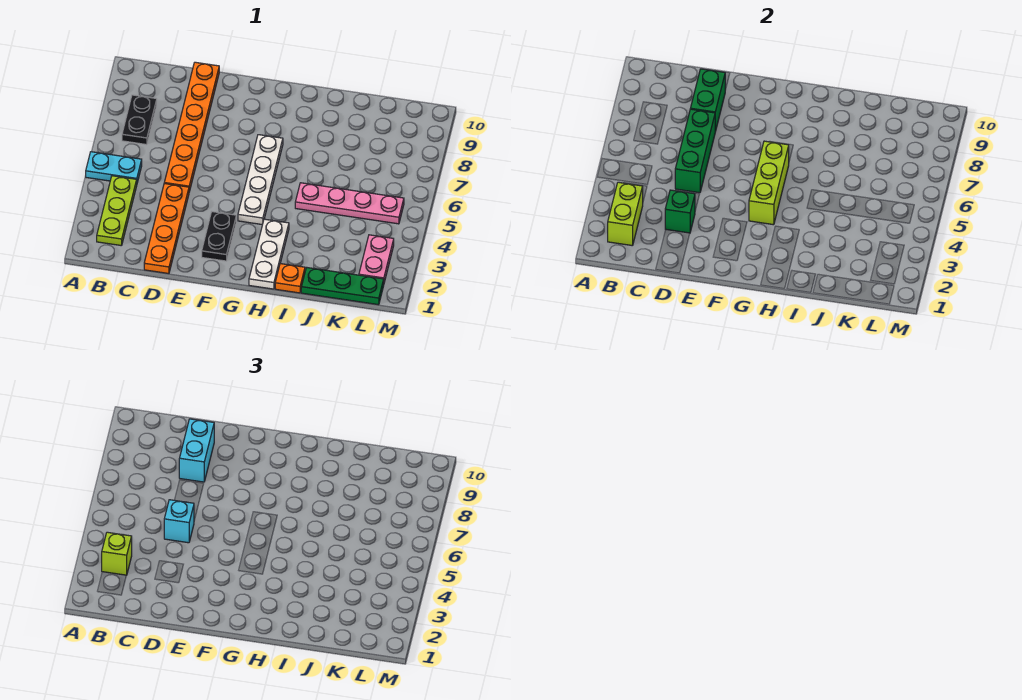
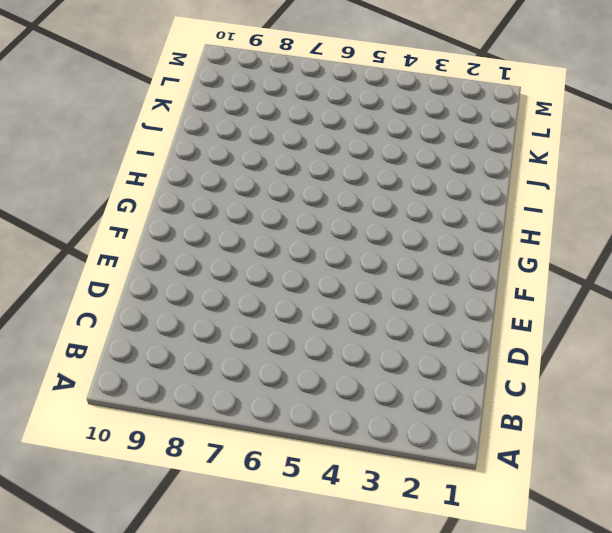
none -> cyan 1x2 plate [86,152,142,183]
none -> lime 1x3 plate [97,176,137,246]
none -> black 1x2 plate [122,95,157,145]

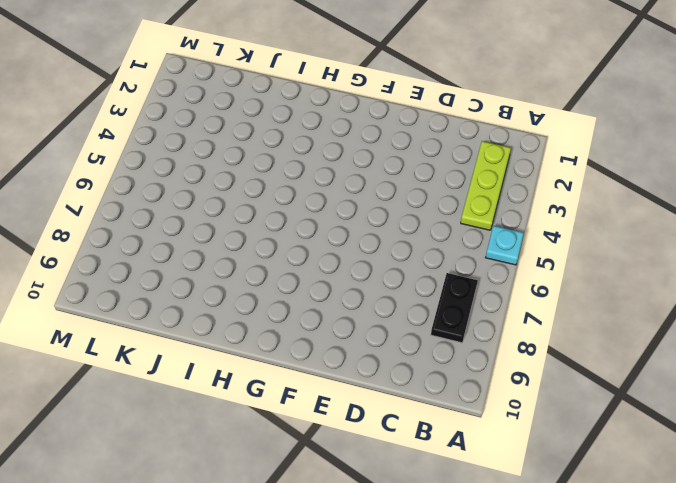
cyan 1x1 plate [486,226,524,265] -> cyan 1x2 plate [86,152,142,183]
none -> orange 1x4 plate [144,184,189,274]
none -> orange 1x6 plate [164,62,219,192]
none -> black 1x2 plate [202,212,236,261]

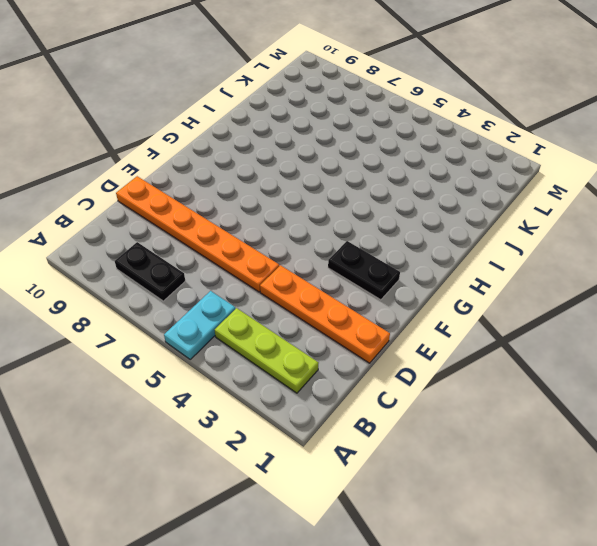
none -> white 1x4 plate [238,135,283,225]
none -> white 1x3 plate [249,219,289,289]
none -> orange 1x1 plate [275,264,305,293]

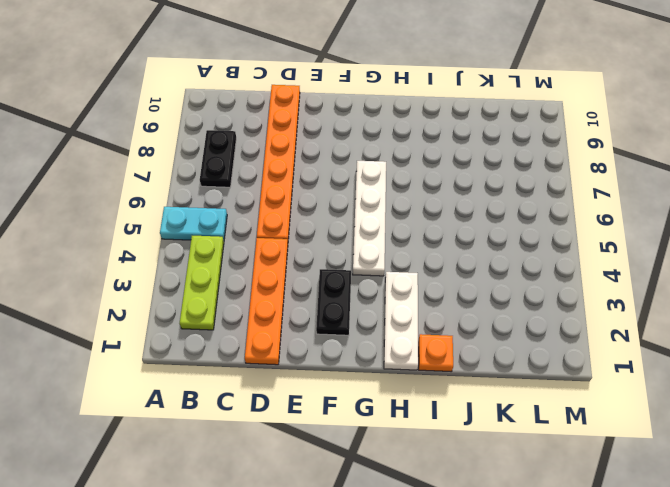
none -> pink 1x4 plate [295,183,404,224]
none -> green 1x3 plate [301,268,384,305]
none -> pink 1x2 plate [359,235,394,282]

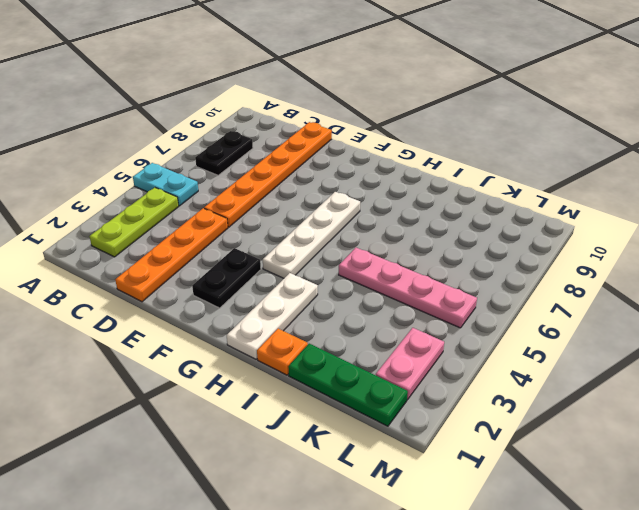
none -> lime 1x2 brick [608,182,643,246]
none -> green 1x1 brick [665,190,695,233]
none -> green 1x3 brick [675,109,715,193]

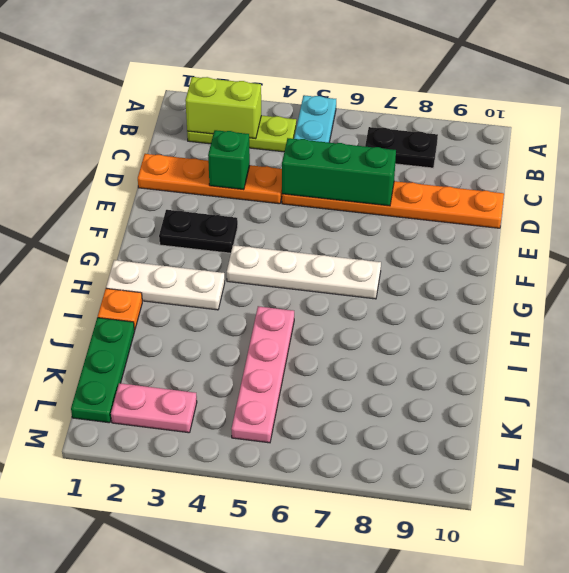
none -> green 1x2 brick [690,69,725,132]
none -> lime 1x3 brick [749,141,789,225]
none -> lime 1x1 brick [102,532,132,575]

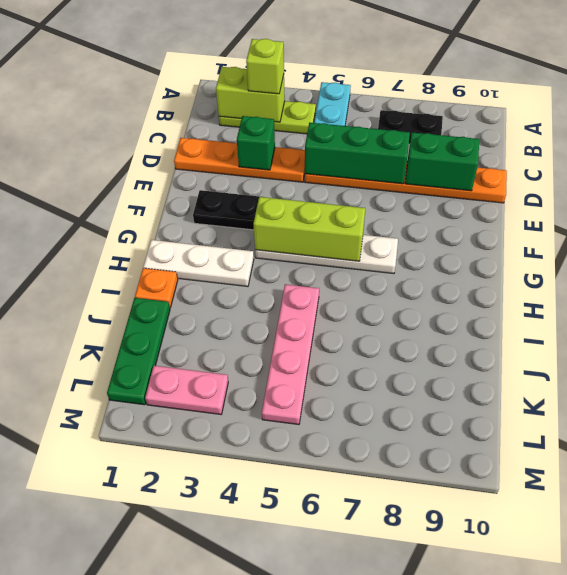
none -> cyan 1x1 brick [164,500,194,543]
none -> cyan 1x2 brick [179,419,214,482]

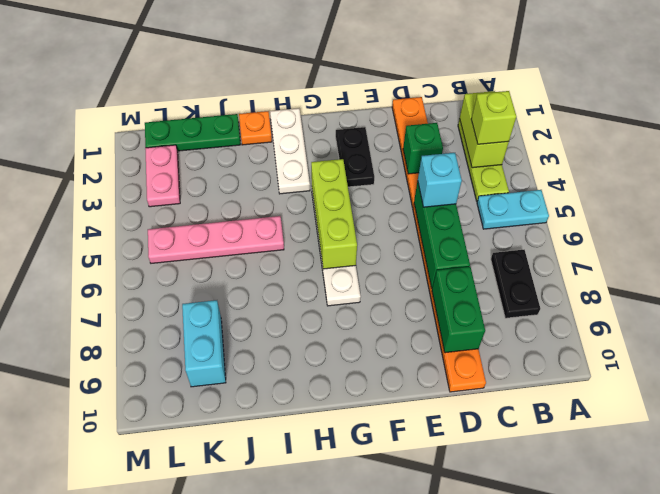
cyan 1x2 brick [182,300,226,387] -> cyan 1x2 brick moved to [179,419,214,482]

